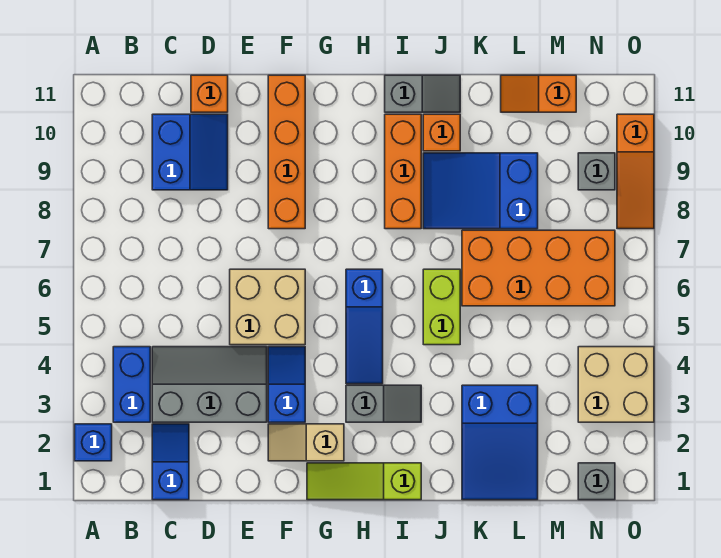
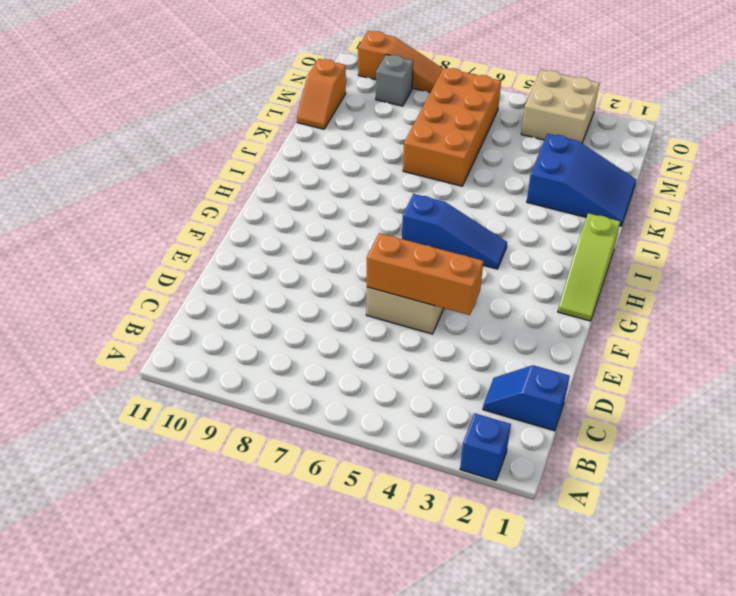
orange 1x3 brick [367,233,483,315] -> orange 1x3 brick moved to [385,114,421,229]
none -> blue 1x2 brick [113,347,150,422]
none -> grey 2x3 slope [152,347,267,422]
none -> blue 2x2 slope [152,114,228,190]

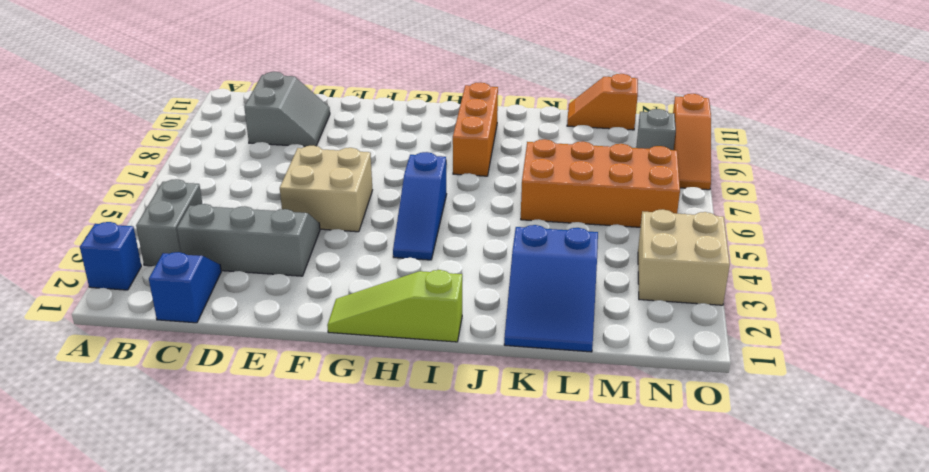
grey 1x2 brick [136,179,202,266] -> blue 1x2 brick [113,347,150,422]
grey 2x2 slope [244,72,330,147] -> blue 2x2 slope [152,114,228,190]
none -> orange 1x1 brick [191,75,228,112]
none -> tan 1x2 slope [268,424,344,461]
none -> blue 1x2 slope [268,347,305,422]

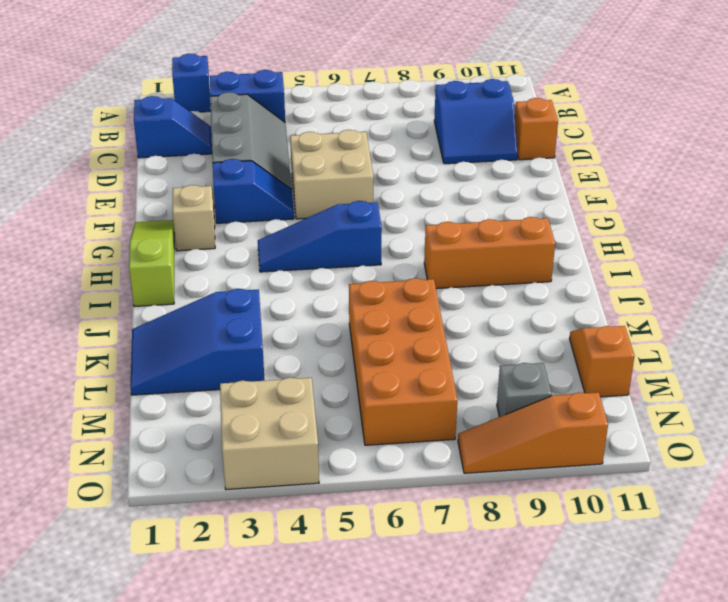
none -> orange 1x4 brick [268,75,305,229]
none -> grey 1x2 slope [346,385,421,422]
none -> grey 1x2 slope [385,75,460,112]

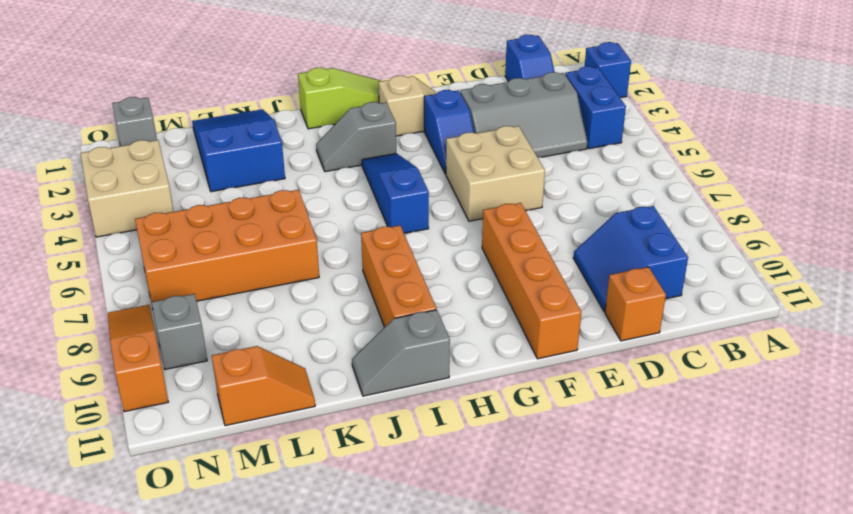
none -> lime 1x2 brick [423,269,460,345]
none -> blue 2x3 slope [423,153,538,229]
none -> orange 1x1 brick [423,114,460,151]

